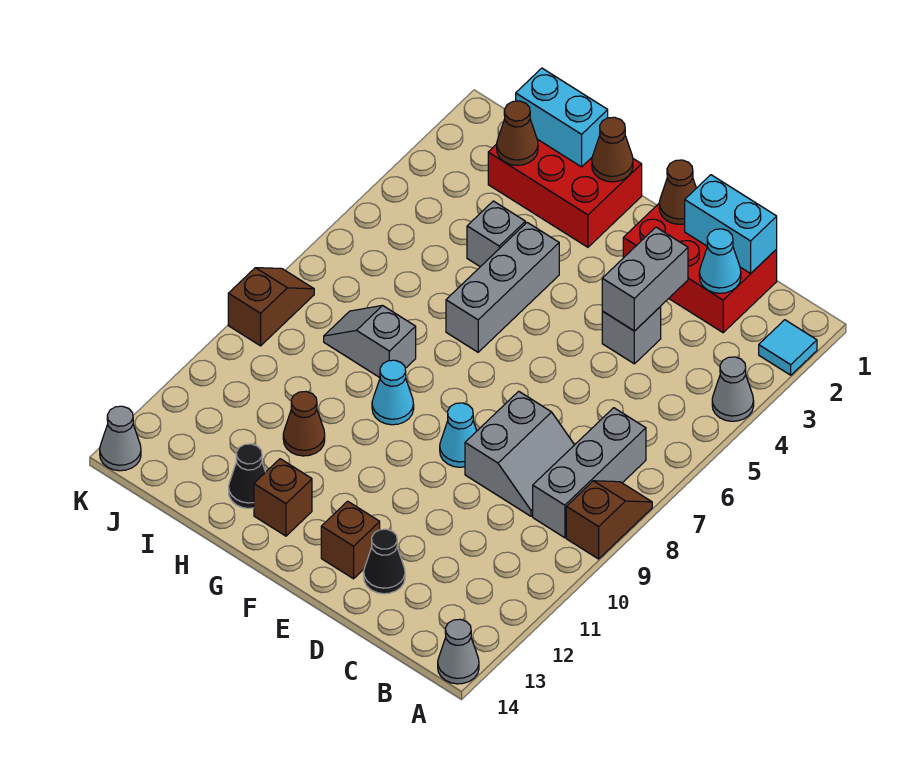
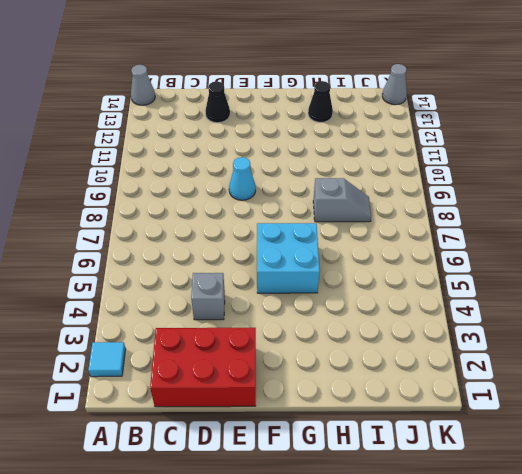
cyan 2x2 brick [257,223,320,293] -> grey 1x3 brick [446,223,559,352]
none -> grey 1x1 cone [712,357,754,421]
none -> brown 1x2 slope [566,481,652,559]
none -> grey 1x3 brick [533,408,646,538]

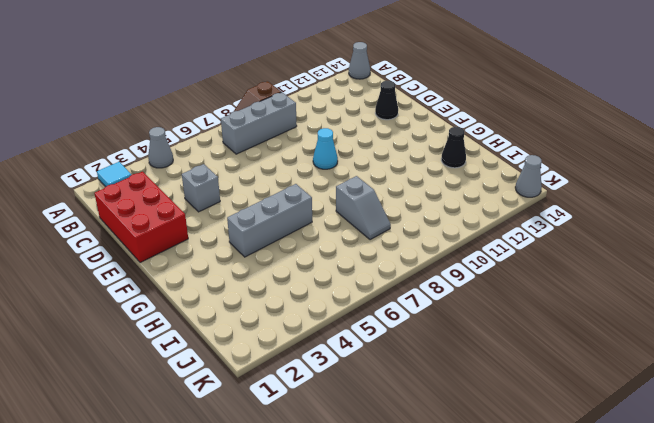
none -> grey 2x2 slope [465,391,574,516]
none -> brown 1x1 brick [321,501,380,579]
none -> red 2x3 brick [488,139,642,247]

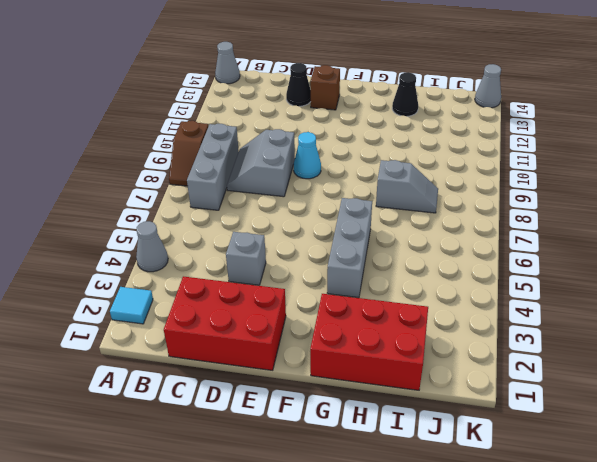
none -> cyan 1x1 cone [372,360,414,425]
none -> brown 1x1 brick [254,459,312,536]
none -> grey 1x1 brick [467,201,525,267]

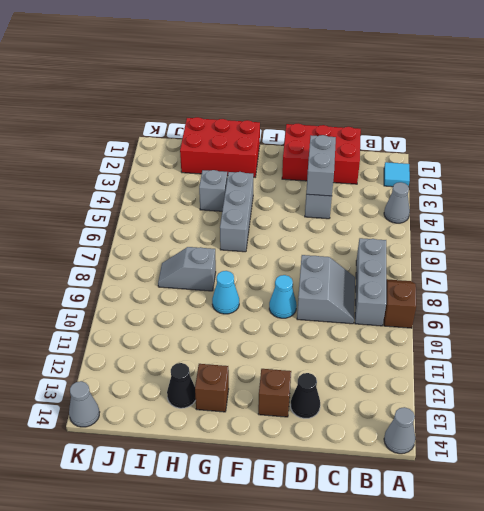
none -> brown 1x1 cone [283,392,325,456]
none -> brown 1x2 slope [228,268,314,346]
none -> cyan 1x2 brick [685,175,777,273]

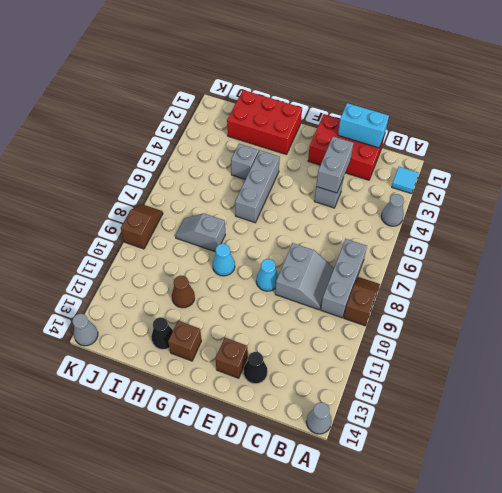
none -> cyan 1x1 cone [699,229,741,293]
none -> brown 1x1 cone [659,160,696,224]
none -> brown 1x1 cone [592,117,633,182]

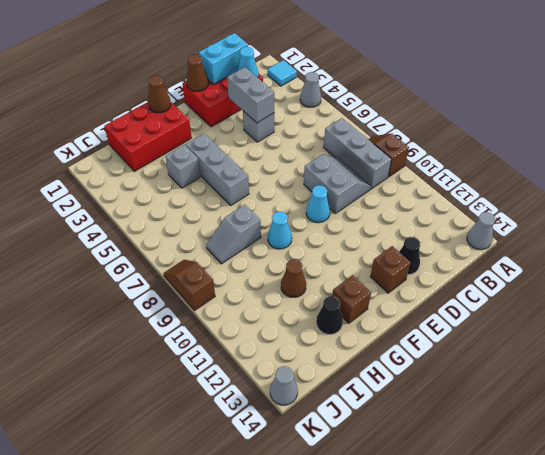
none -> cyan 1x2 brick [516,68,608,167]
none -> brown 1x1 cone [497,101,538,165]

